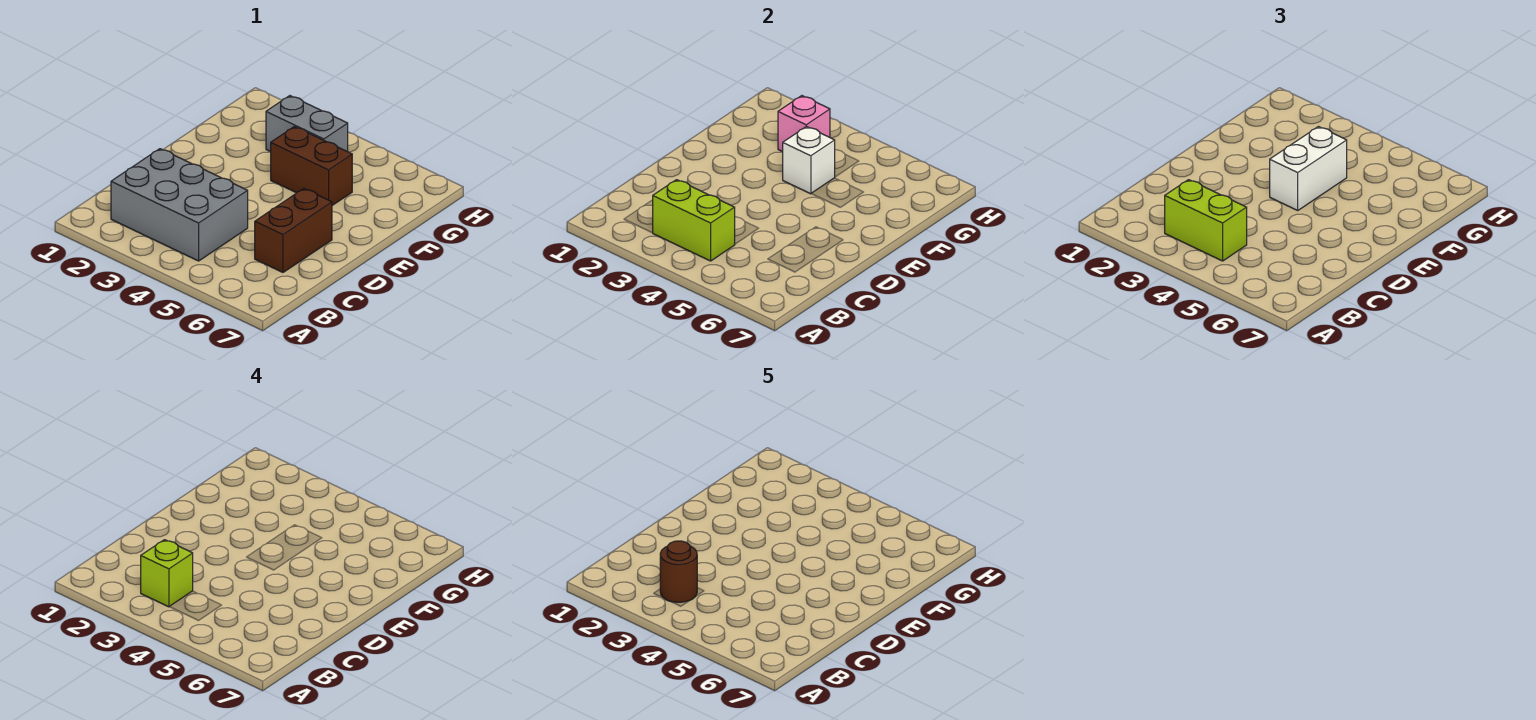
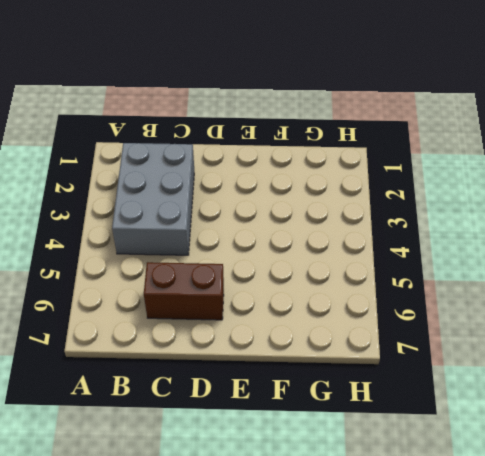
none -> brown 1x2 brick [271,127,352,205]
none -> grey 1x2 brick [266,96,348,152]

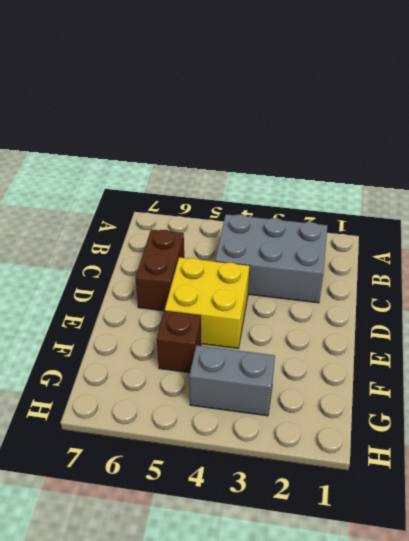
yellow 2x2 brick [165,257,249,348] -> none
brown 1x1 brick [157,311,201,373] -> brown 1x2 brick [271,127,352,205]
none -> lime 1x2 brick [653,180,735,261]
none -> white 1x1 brick [783,126,835,194]

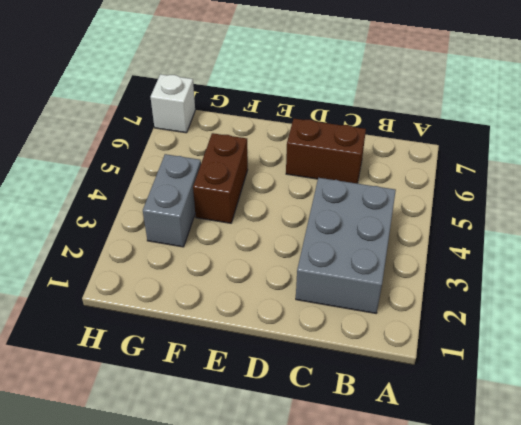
white 1x1 brick [151,74,195,133] -> white 1x1 brick moved to [783,126,835,194]
none -> lime 1x2 brick [653,180,735,261]
none -> pink 1x1 brick [778,96,830,152]

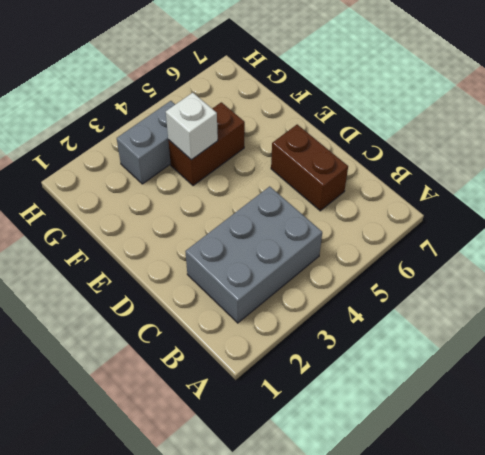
none -> lime 1x2 brick [653,180,735,261]
none -> pink 1x1 brick [778,96,830,152]

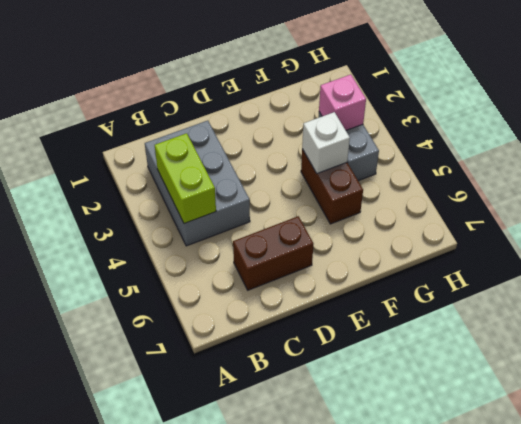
none -> lime 1x2 brick [1165,180,1247,261]
none -> white 1x2 brick [1270,127,1347,210]

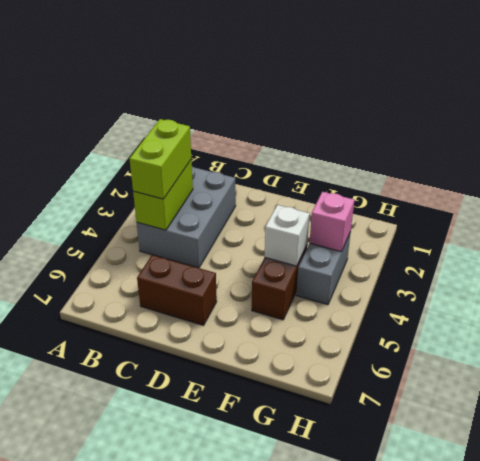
none -> white 1x2 brick [1270,127,1347,210]
none -> lime 1x1 brick [141,540,193,607]

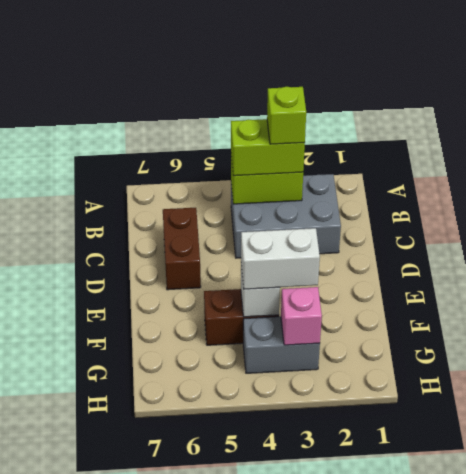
white 1x2 brick [241,228,320,289] -> white 1x2 brick turned to [1270,127,1347,210]
none -> brown 1x1 round brick [660,541,697,602]

